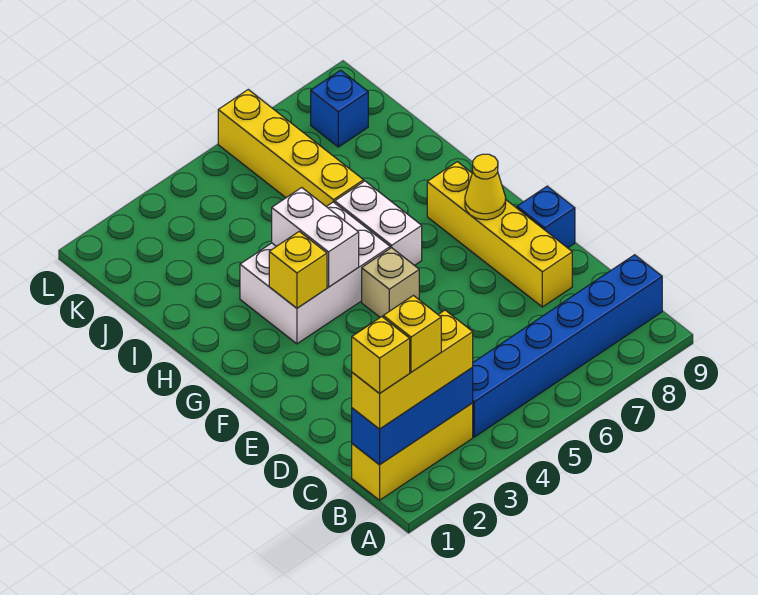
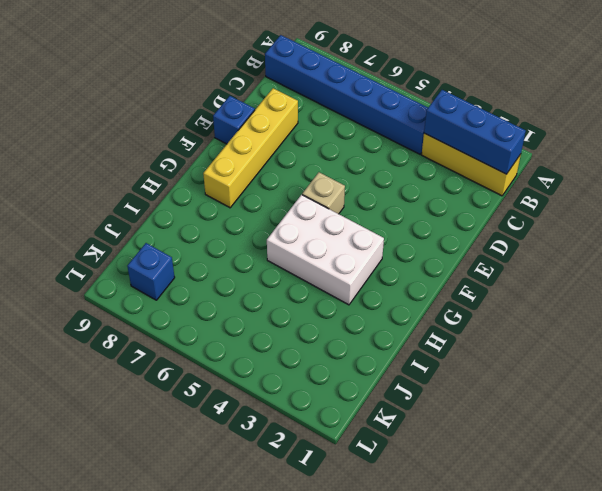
none -> white 1x2 brick [335,181,422,266]
none -> yellow 1x4 brick [218,90,364,207]
none -> yellow 1x1 cone [465,154,506,220]

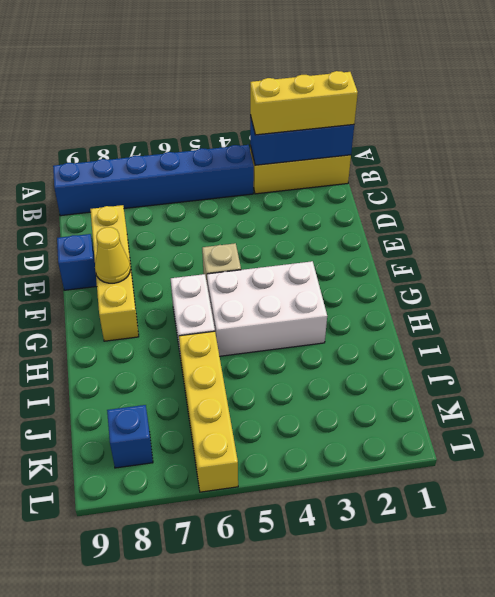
none -> yellow 1x1 brick [269,232,327,308]
none -> white 1x2 brick [272,188,359,287]
none -> yellow 1x1 brick [352,317,410,394]

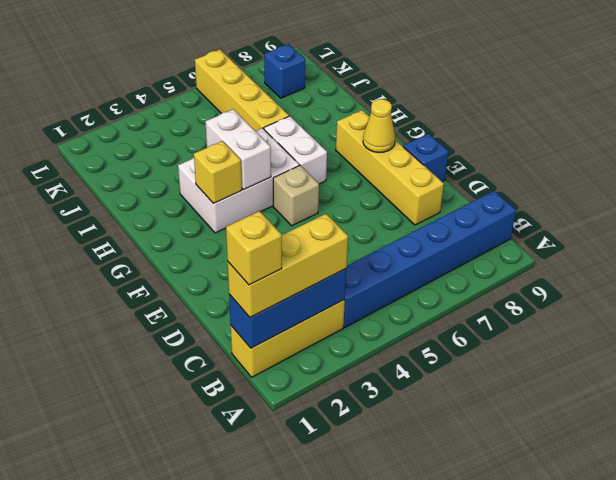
none -> yellow 1x1 brick [383,296,441,372]

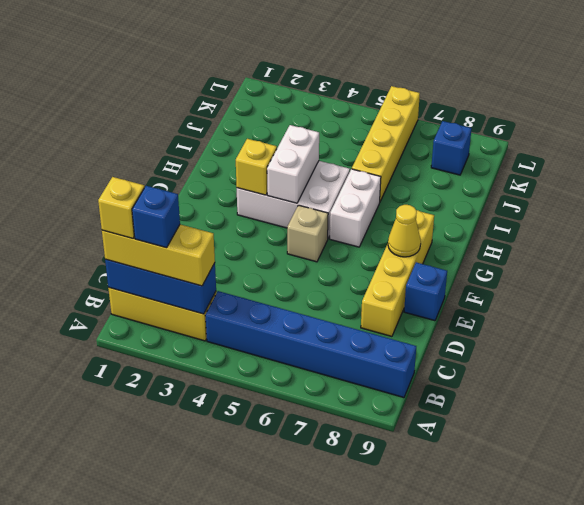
blue 1x1 brick [132,186,180,248] -> yellow 1x1 brick [383,296,441,372]

